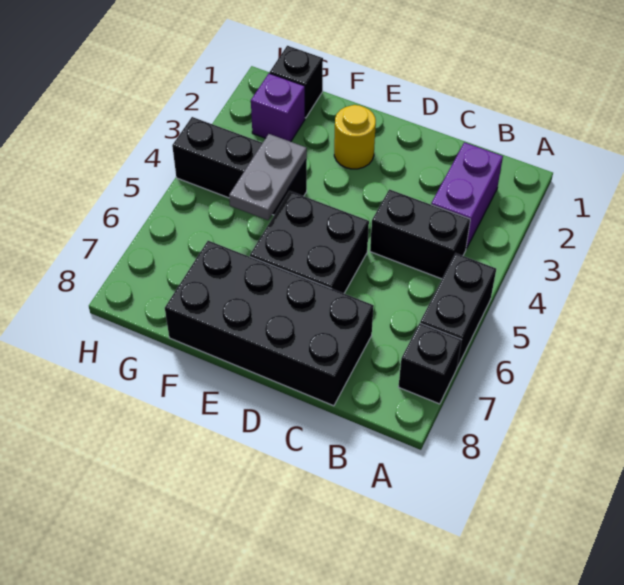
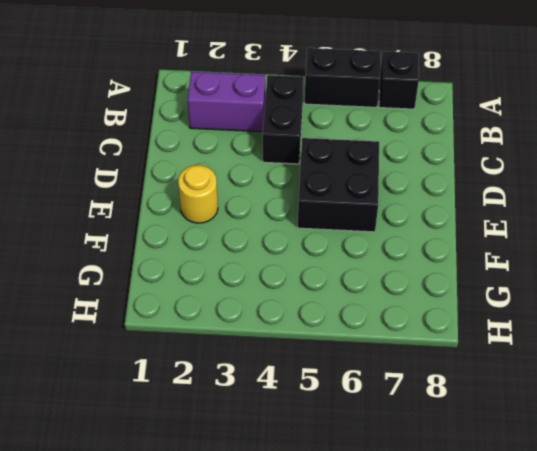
none -> black 2x4 brick [165,241,374,406]
none -> black 1x3 brick [172,117,307,215]

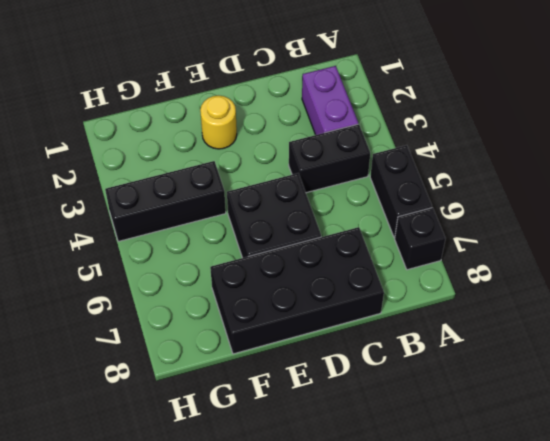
none -> black 1x1 brick [270,46,323,118]
none -> purple 1x1 brick [251,73,305,142]

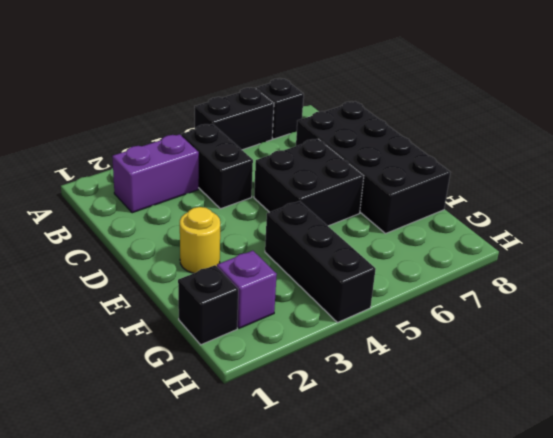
none -> grey 1x2 plate [229,134,307,220]

